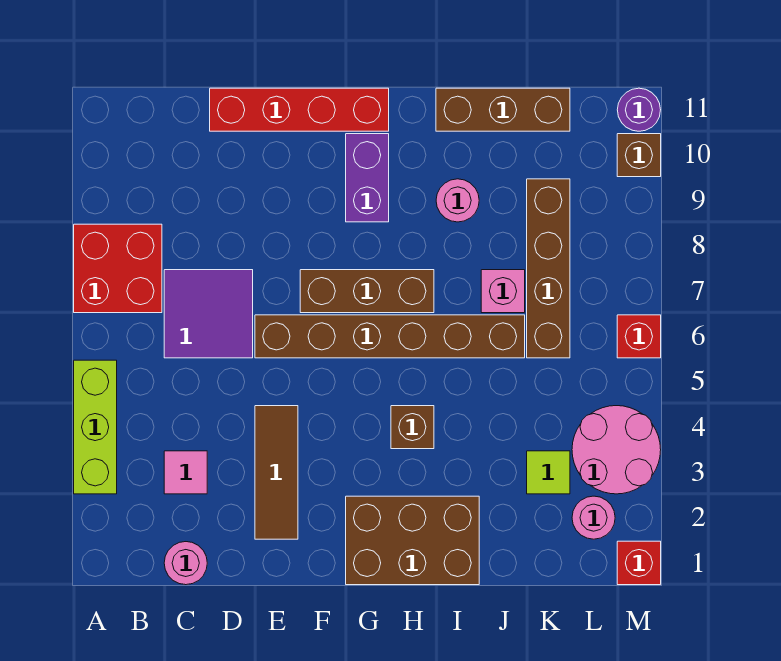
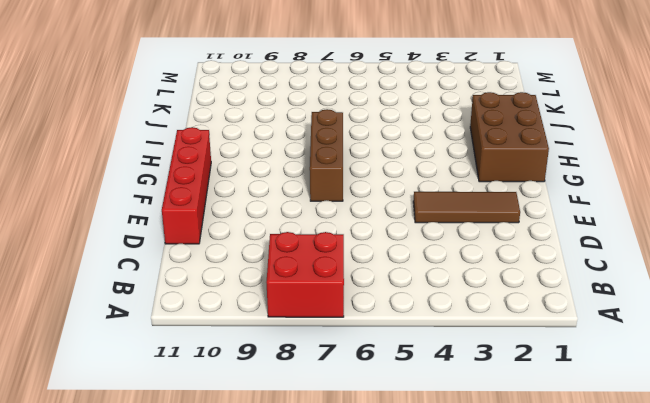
none -> lime 1x3 brick [74,360,117,494]
none -> pink 1x1 round brick [164,542,207,585]
none -> pink 1x1 tile [164,451,207,494]

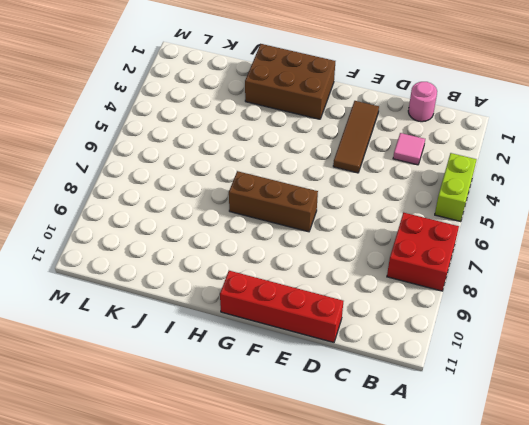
lime 1x2 brick [435,153,477,222] -> lime 1x3 brick [74,360,117,494]
none -> purple 2x2 tile [164,270,253,358]
none -> brown 1x6 brick [255,315,525,358]
none -> purple 1x2 brick [346,134,389,222]

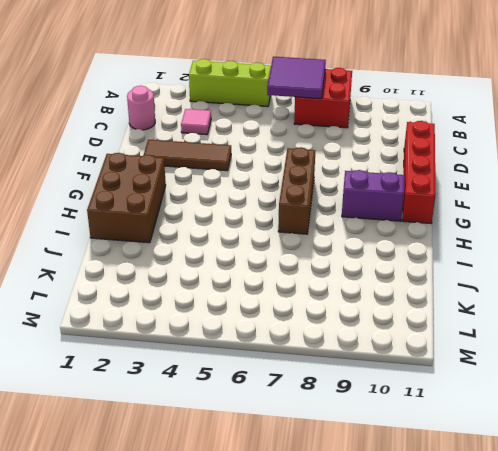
purple 2x2 tile [267,57,326,99] -> purple 2x2 tile moved to [164,270,253,358]
none -> brown 1x6 brick [255,315,525,358]
none -> brown 1x1 brick [391,406,434,449]
none -> pink 1x1 round brick [436,179,479,222]

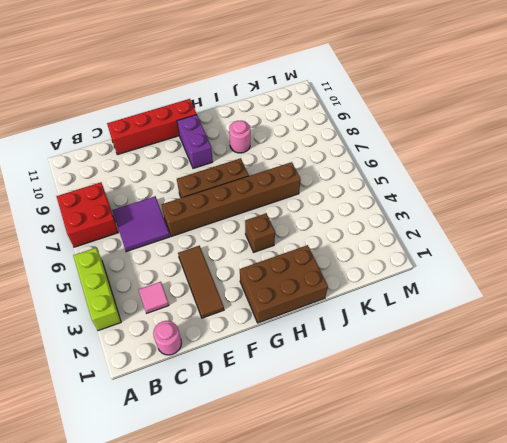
none -> brown 1x3 brick [436,88,570,131]
none -> pink 1x1 brick [481,270,525,313]
none -> lime 1x1 tile [527,451,570,494]

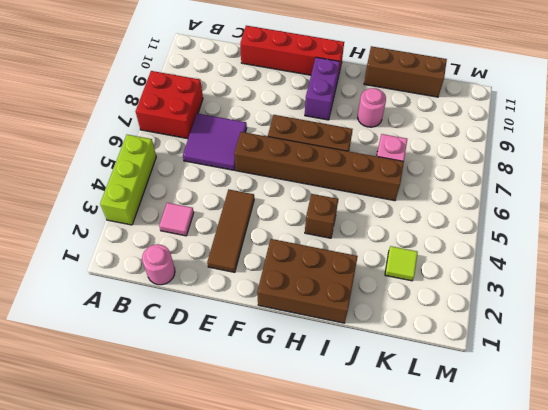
none -> brown 1x4 brick [527,179,570,358]
none -> pink 1x1 round brick [572,496,615,539]
none -> pink 2x2 round brick [572,406,661,494]

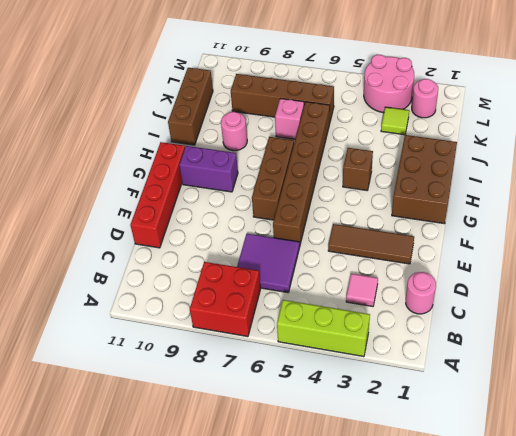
none -> red 1x1 brick [617,541,661,585]
none -> red 1x1 brick [617,315,661,358]
none -> brown 1x1 brick [617,134,661,177]

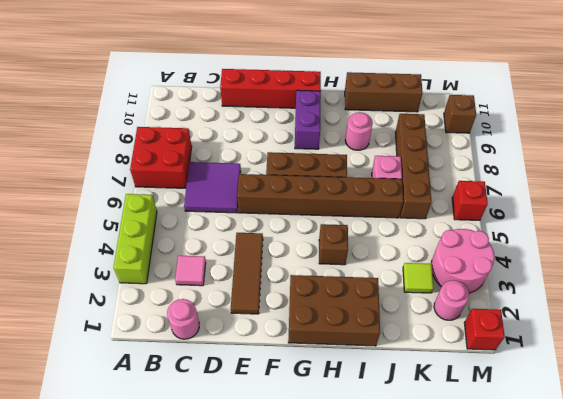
none -> purple 1x1 round brick [617,88,661,131]

